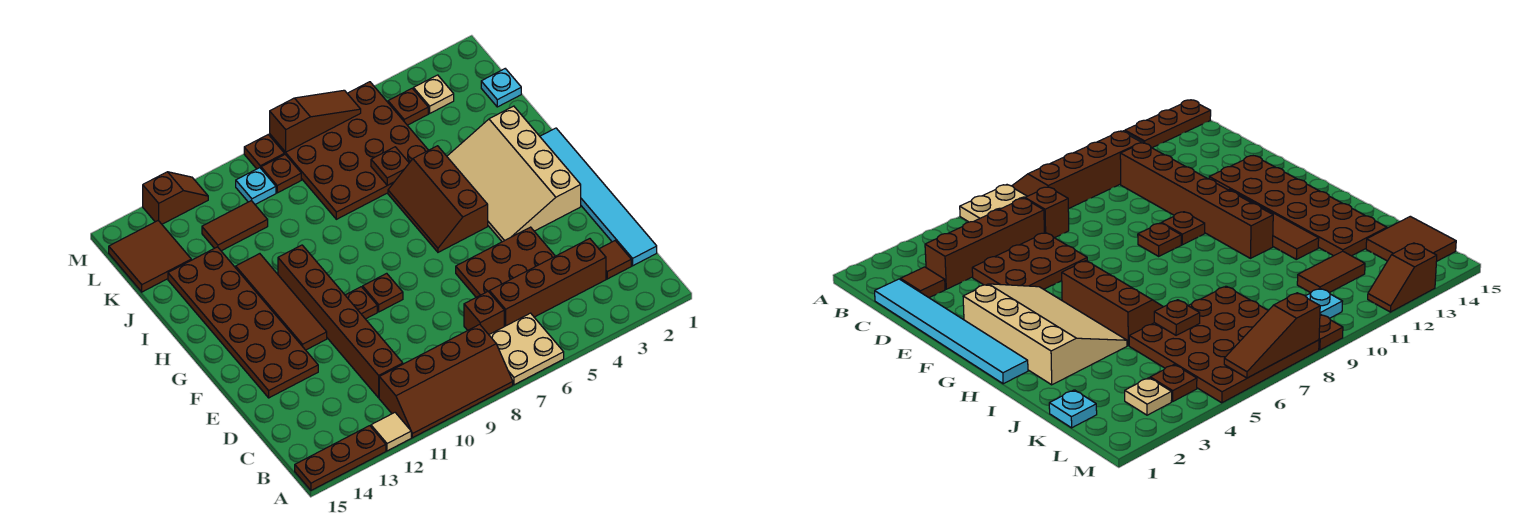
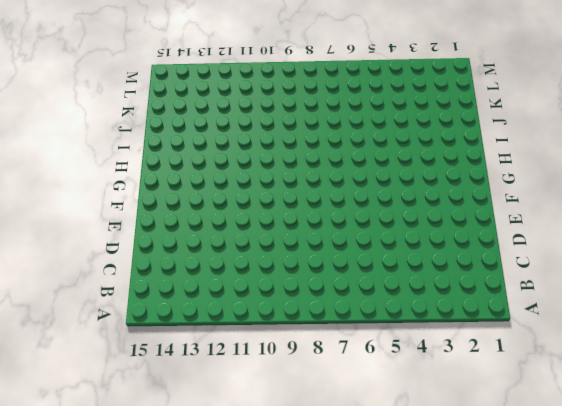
none -> tan 2x2 plate [489,313,564,385]
none -> brown 2x4 slope [379,324,513,438]
none -> tan 1x1 tile [371,413,411,451]

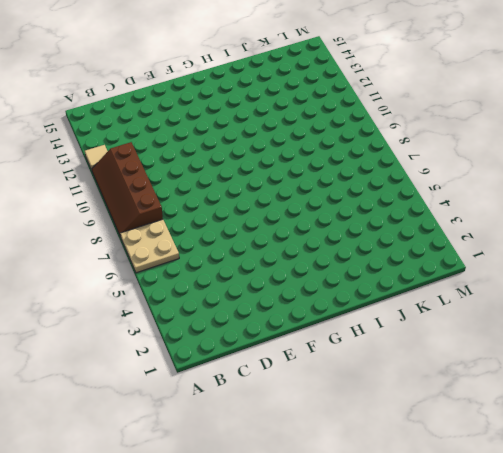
none -> brown 1x3 plate [295,426,386,490]
none -> cyan 1x6 tile [540,128,657,266]
none -> brown 1x1 tile [599,241,631,279]

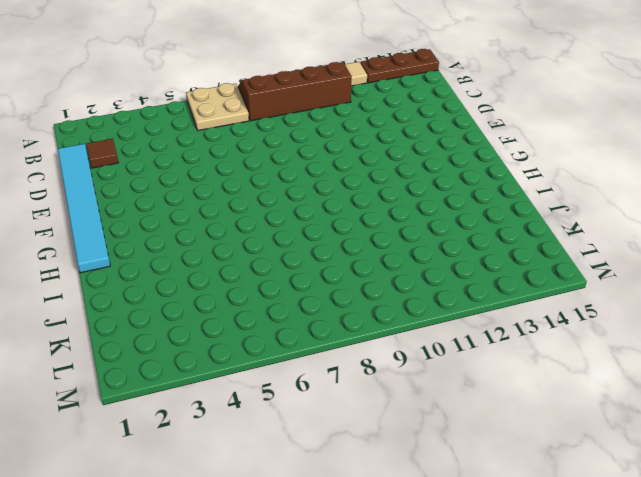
none -> brown 1x4 brick [490,239,606,326]
none -> brown 1x1 brick [464,291,504,334]
none -> brown 1x6 brick [278,245,403,398]

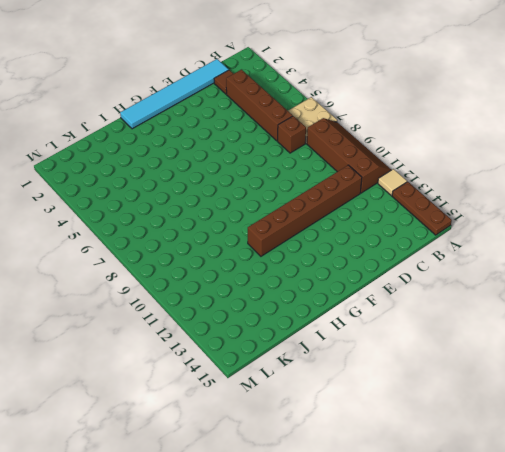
none -> brown 2x3 plate [456,227,555,297]
none -> brown 2x6 plate [168,247,318,398]
none -> tan 3x4 slope [447,106,581,242]

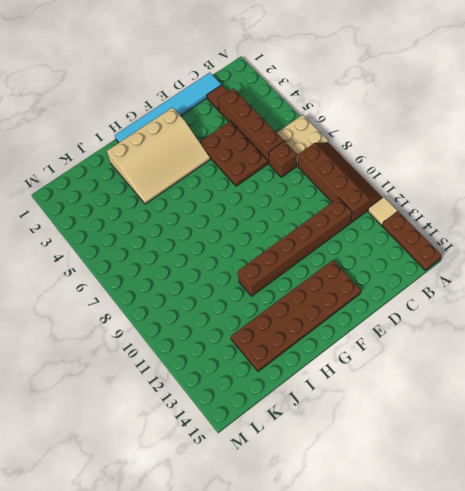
none -> brown 1x1 plate [363,273,403,312]
none -> brown 1x1 plate [345,287,377,319]
none -> brown 1x4 tile [236,254,327,350]

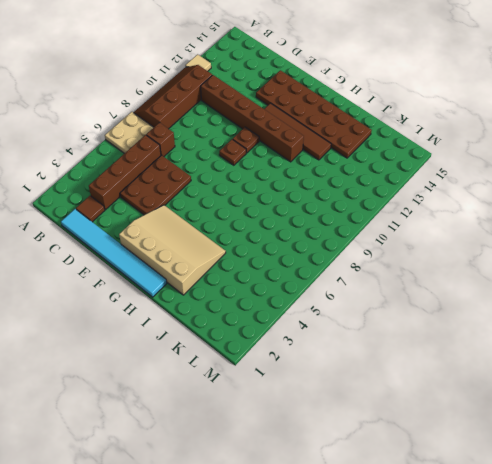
none -> brown 1x3 plate [295,426,386,490]
none -> brown 2x3 slope [388,146,488,252]
none -> brown 4x4 plate [270,82,428,219]

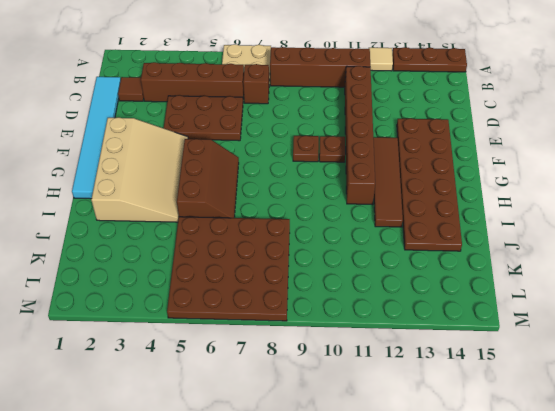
none -> cyan 1x1 plate [481,69,521,107]
none -> brown 1x2 tile [202,201,268,251]
none -> brown 2x2 tile [109,221,191,292]

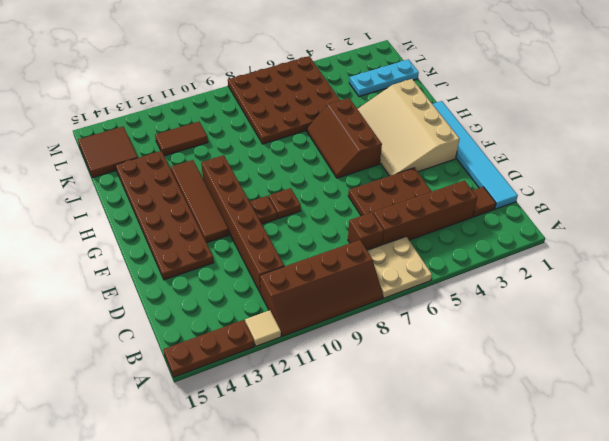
cyan 1x3 plate [349,59,419,97] -> cyan 1x1 plate [481,69,521,107]
none -> tan 1x1 plate [413,75,454,113]
none -> brown 1x1 plate [388,88,428,125]
none -> brown 1x1 plate [261,154,301,193]

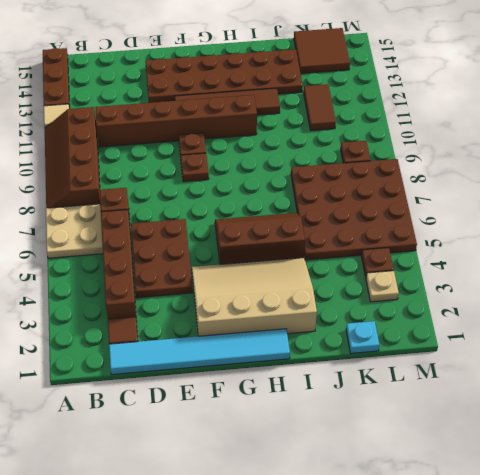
none -> cyan 1x1 plate [236,168,276,204]
none -> brown 1x1 plate [244,135,284,169]
none -> brown 1x2 slope [143,172,208,224]

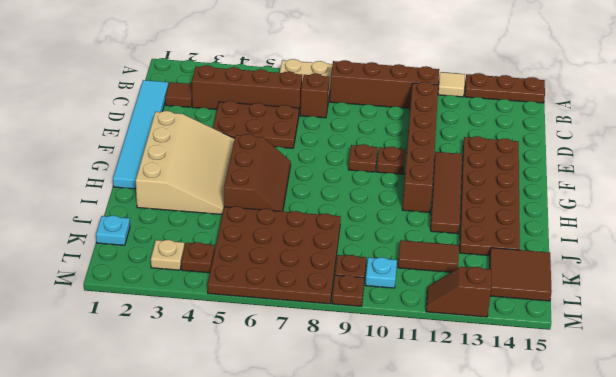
none -> brown 1x1 plate [371,147,409,185]
none -> brown 1x3 slope [270,90,361,152]

